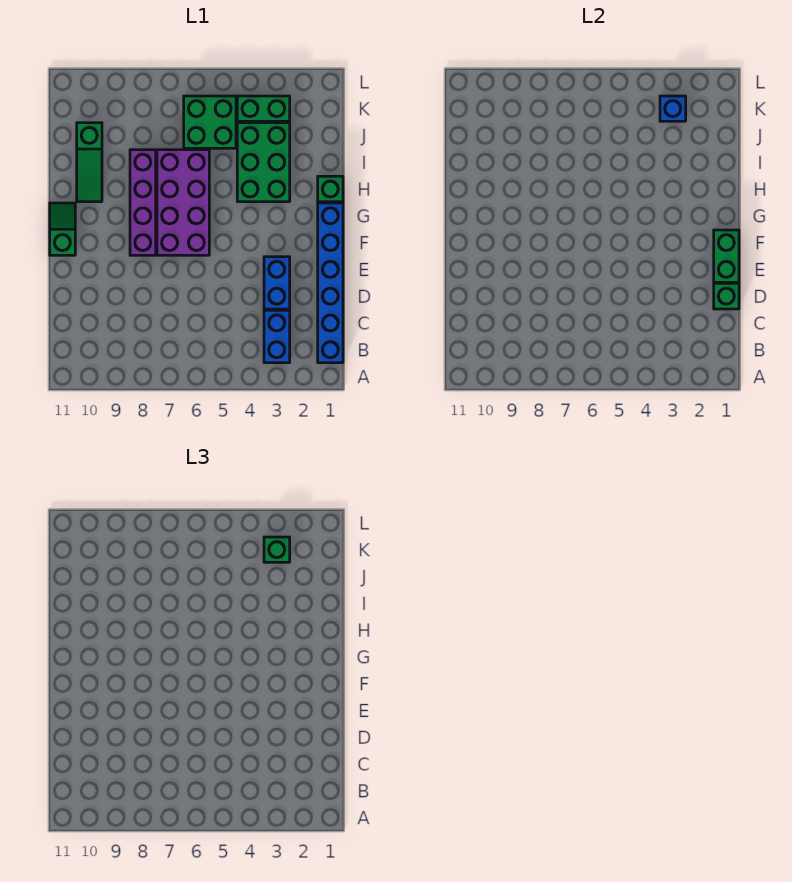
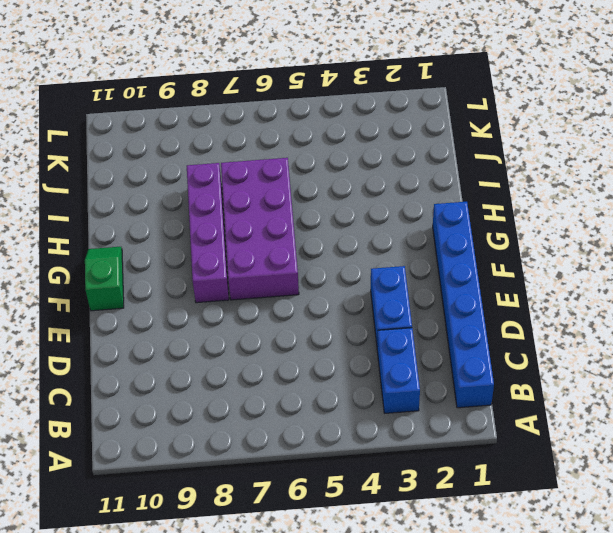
none -> green 1x1 brick [318,176,343,202]
none -> green 2x3 brick [237,123,290,202]
none -> green 1x3 slope [77,123,102,202]

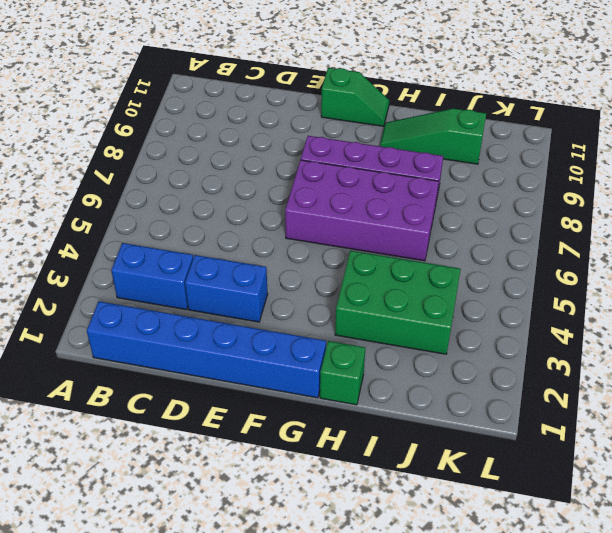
none -> green 2x2 brick [184,96,236,148]
none -> green 1x2 brick [237,96,290,121]
none -> green 1x1 brick [714,283,739,309]

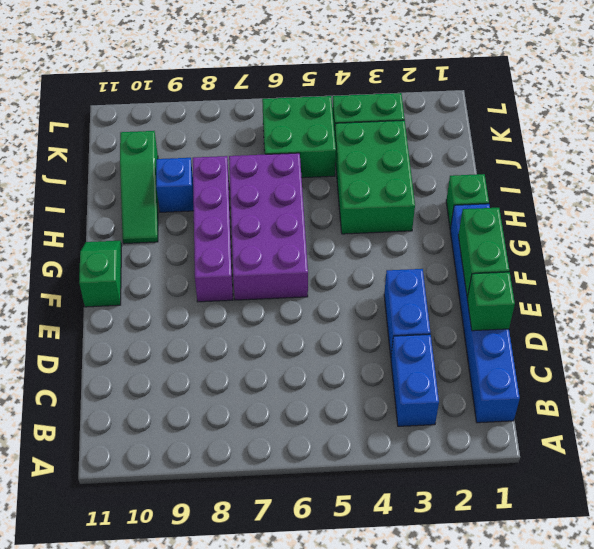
blue 1x1 brick [156,158,194,212] -> blue 1x1 brick moved to [660,96,686,121]
none -> green 1x1 brick [264,537,290,562]

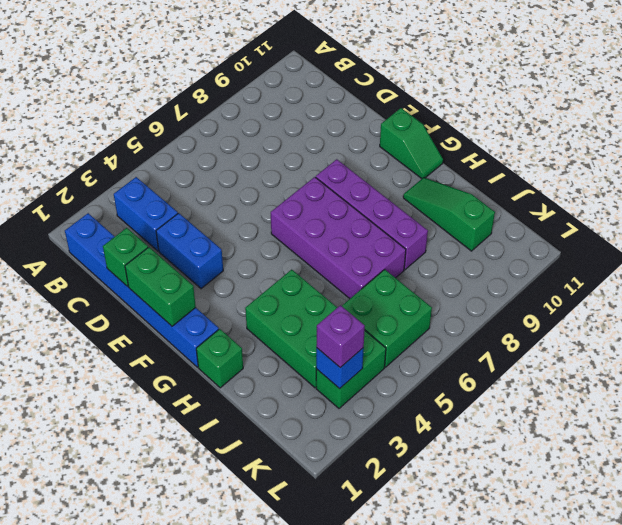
purple 1x1 brick [316,305,365,368] -> green 1x1 brick [264,537,290,562]

